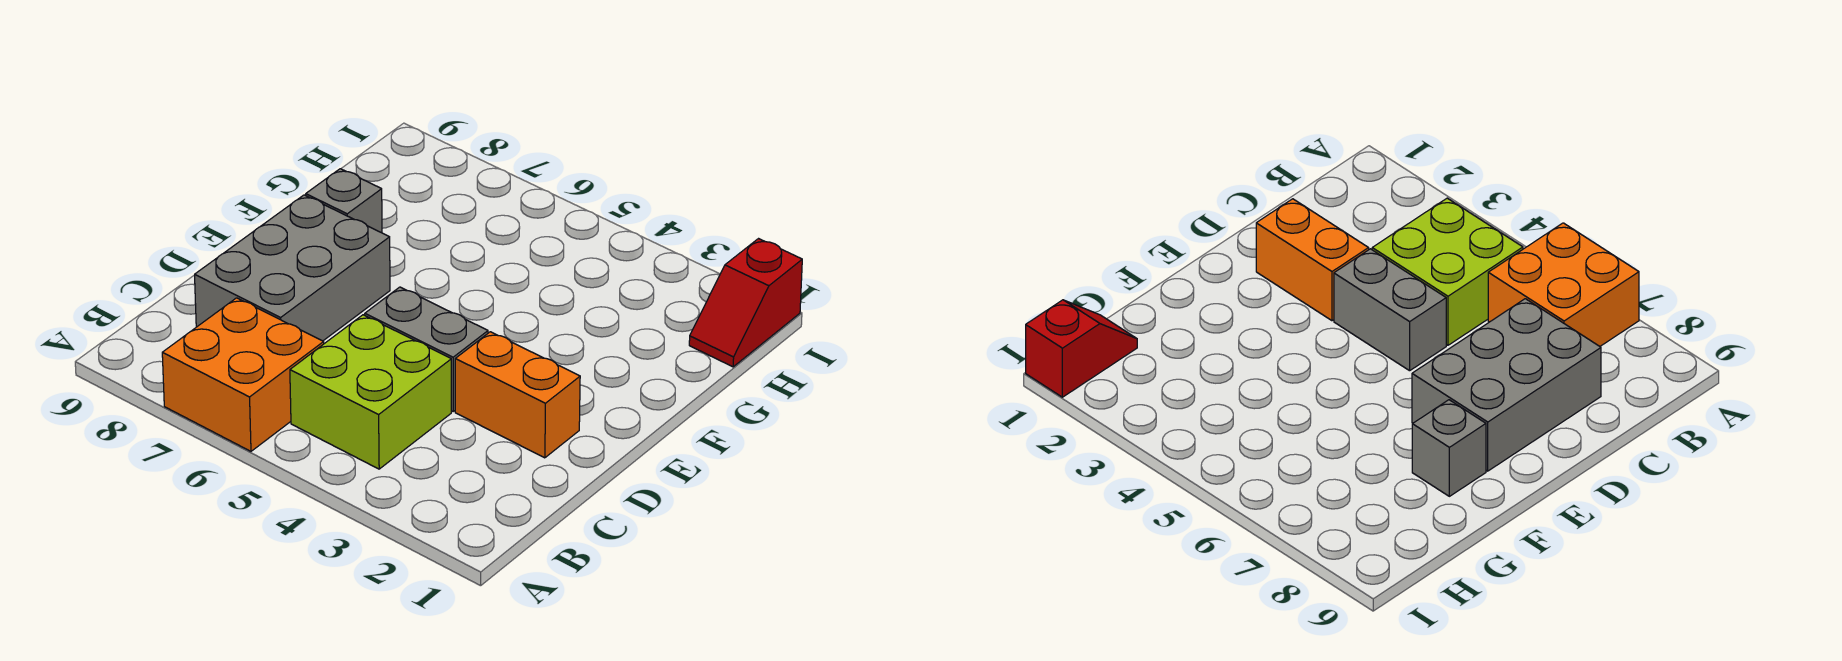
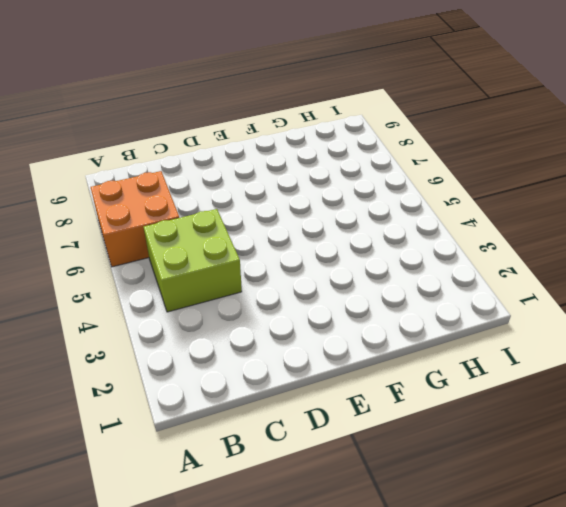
none -> grey 2x3 brick [195,195,390,341]
none -> orange 1x2 brick [455,332,580,458]

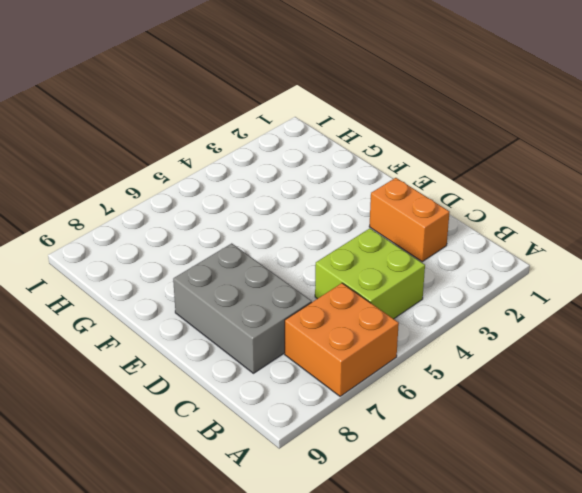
orange 1x2 brick [369,178,449,262] -> orange 1x2 brick turned to [455,332,580,458]
none -> grey 1x2 brick [365,287,488,411]
none -> grey 1x1 brick [306,169,382,233]

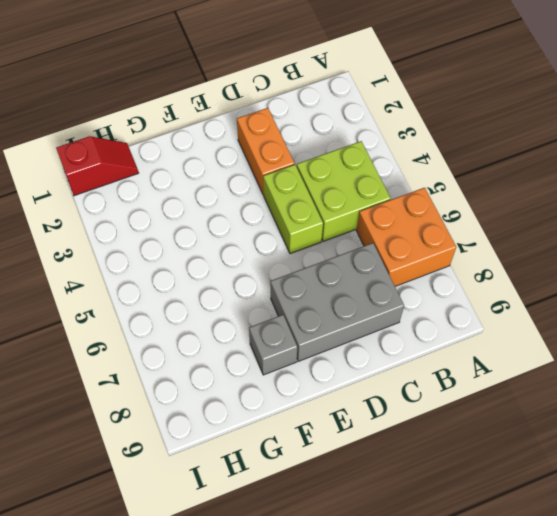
lime 1x2 brick [263,165,323,254] -> grey 1x2 brick [365,287,488,411]

